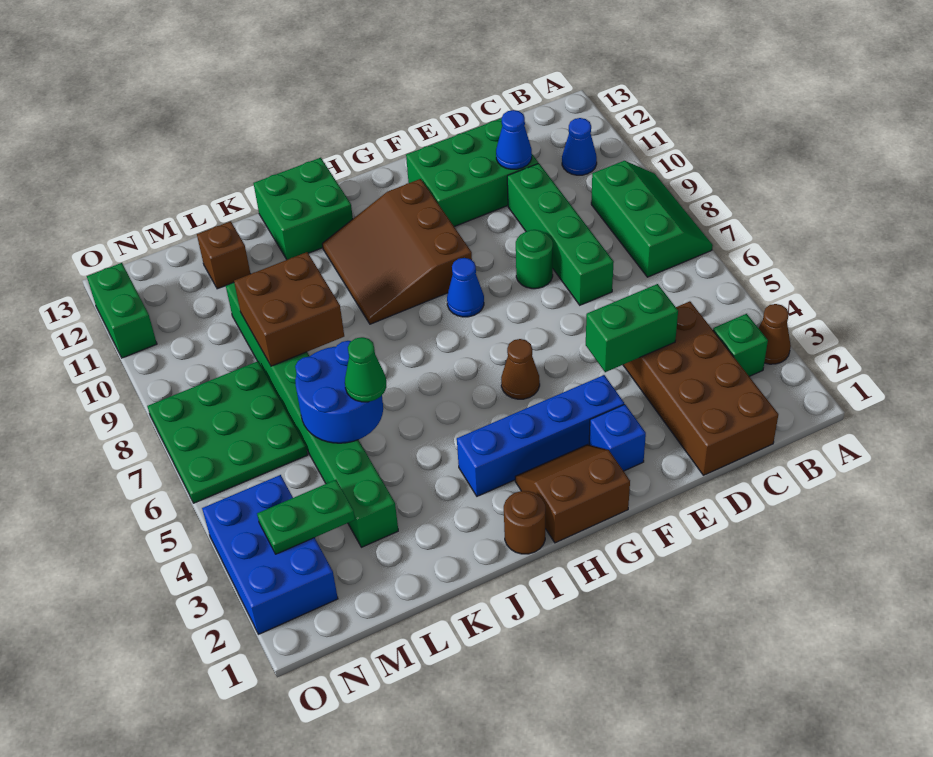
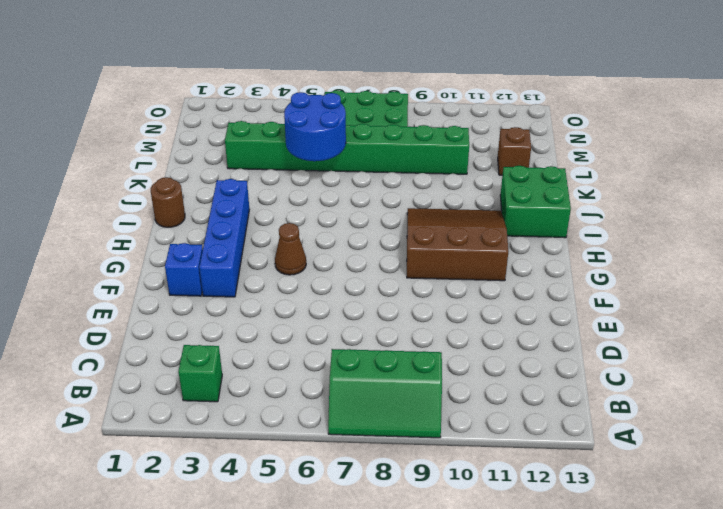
none -> brown 1x1 cone [759,304,791,364]
none -> blue 1x1 cone [562,118,597,175]
none -> brown 2x4 brick [623,301,778,475]

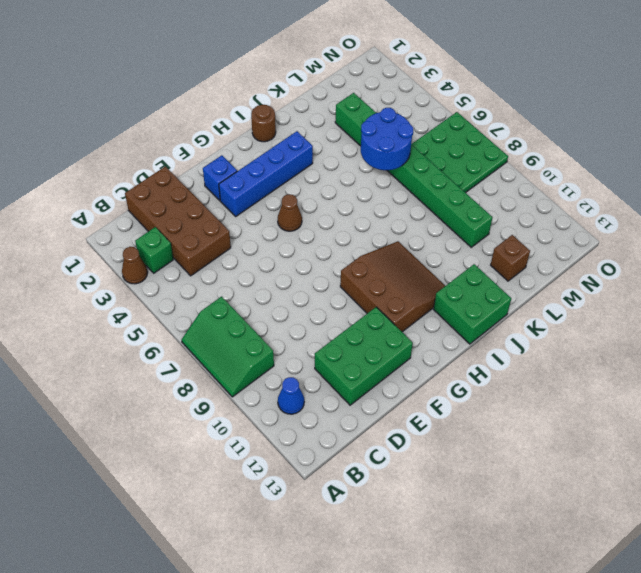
none -> green 1x4 brick [507,163,614,305]
none -> green 1x1 round brick [516,230,553,289]
none -> brown 2x2 slope [515,445,630,543]

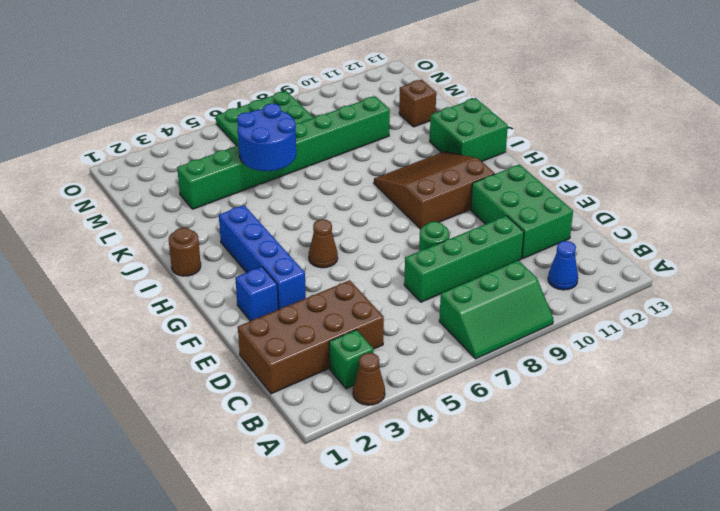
none -> brown 2x2 slope [515,445,630,543]
none -> blue 1x1 cone [447,258,484,317]
none -> blue 2x3 brick [202,475,338,634]

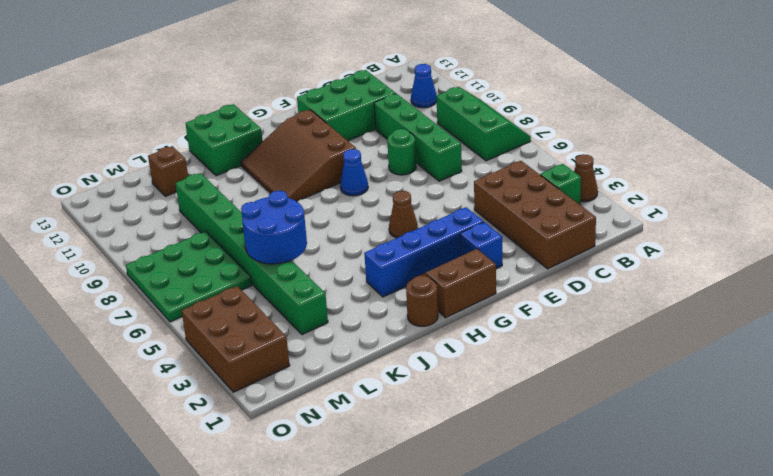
brown 2x3 brick [182,286,290,392] -> blue 2x3 brick [202,475,338,634]
none -> green 1x2 brick [87,263,157,358]
none -> green 1x2 brick [586,284,678,372]
none -> blue 1x1 cone [496,110,532,169]

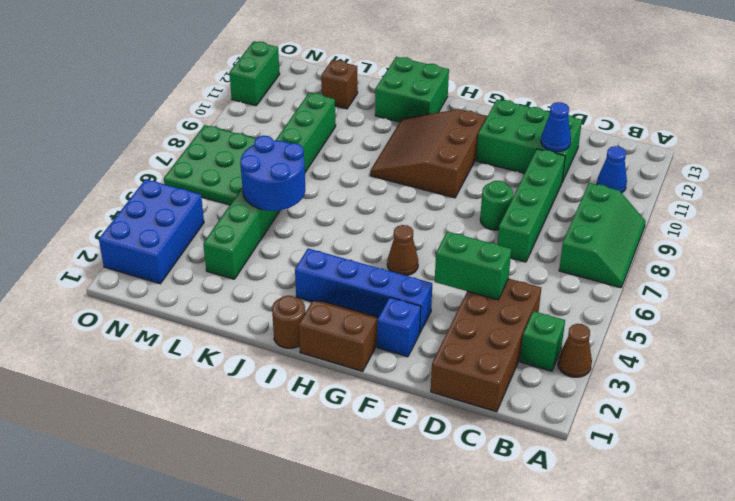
none -> blue 1x1 cone [447,258,484,317]
none -> brown 2x2 brick [234,252,344,366]
none -> green 1x2 plate [257,480,355,554]

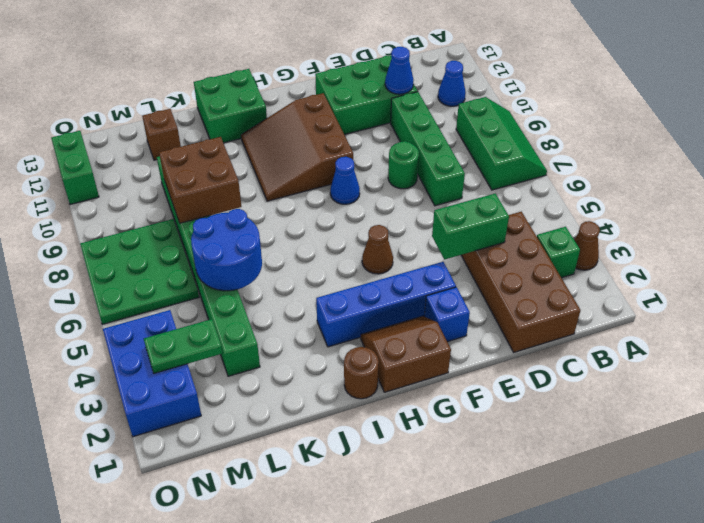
none -> green 1x1 cone [345,337,386,402]

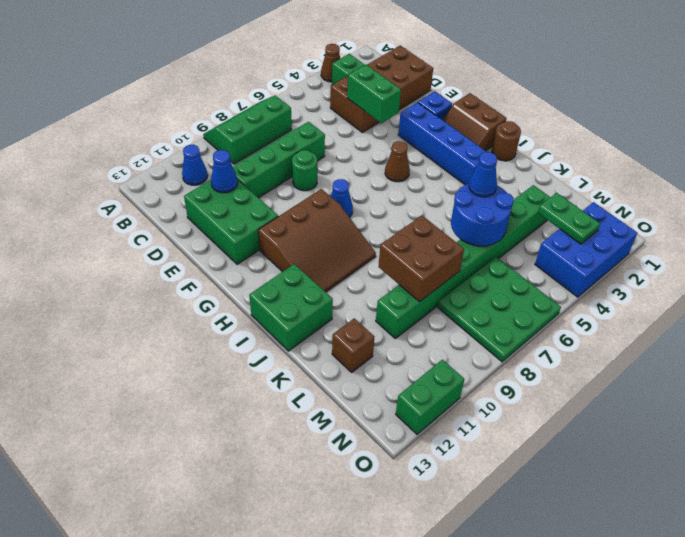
blue 1x1 cone [469,152,497,197] -> green 1x1 cone [345,337,386,402]

